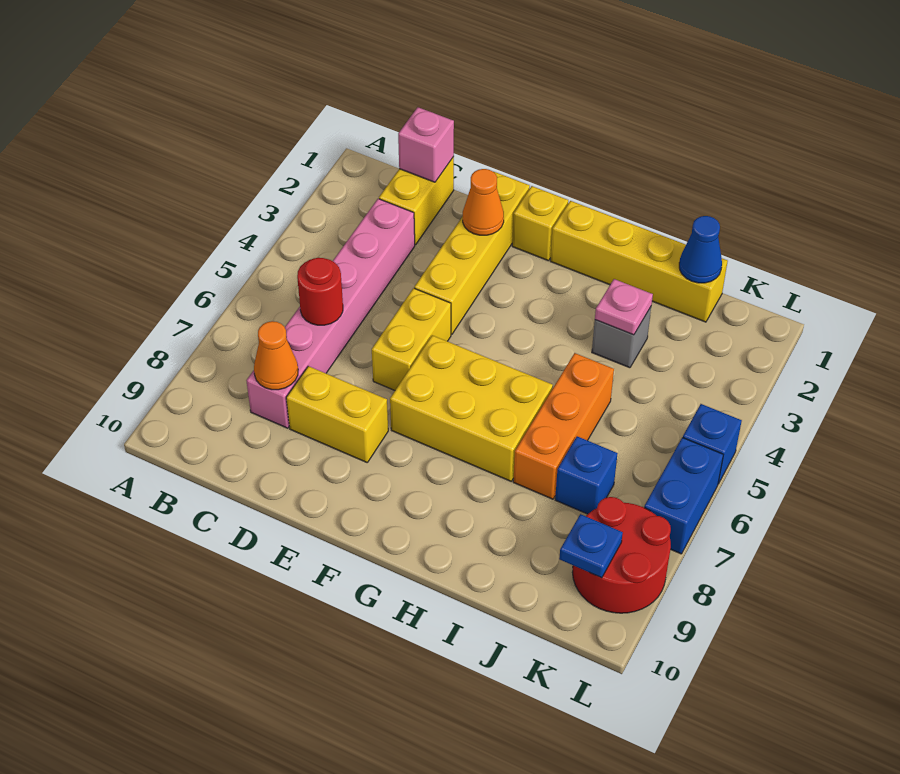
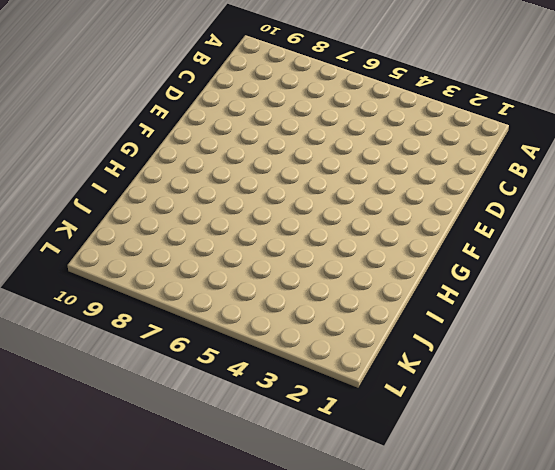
none -> yellow 1x2 brick [379,157,454,245]
none -> pink 1x6 brick [246,199,415,428]
none -> yellow 1x2 brick [286,366,388,462]

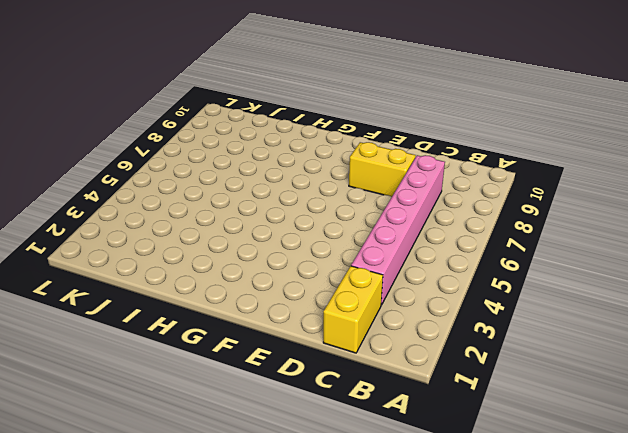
none -> yellow 1x4 brick [414,172,530,334]
none -> yellow 1x2 brick [372,288,451,390]
none -> yellow 1x1 brick [512,186,568,261]

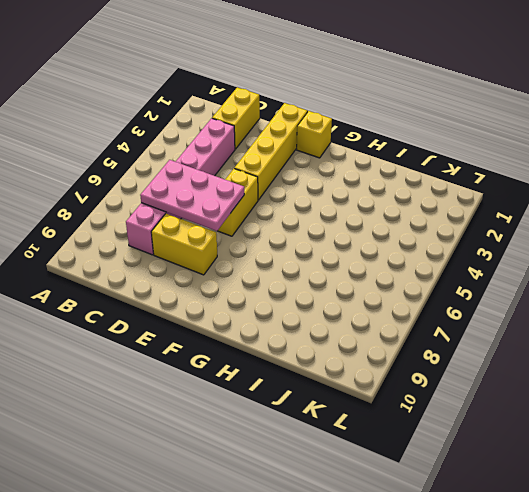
pink 2x3 plate [140,160,244,231] -> red 1x1 round brick [297,258,343,325]
none -> yellow 2x3 brick [390,335,553,481]
none -> yellow 1x4 brick [551,201,728,322]
none -> grey 1x1 brick [592,307,651,368]

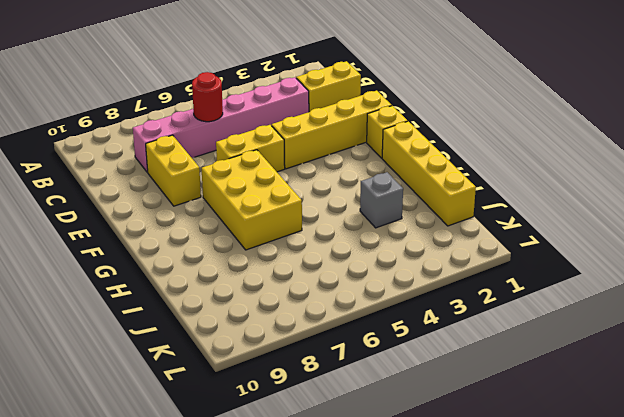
none -> orange 1x3 brick [513,353,614,499]
none -> blue 1x1 brick [555,436,618,514]
none -> red 2x2 round brick [572,497,671,613]

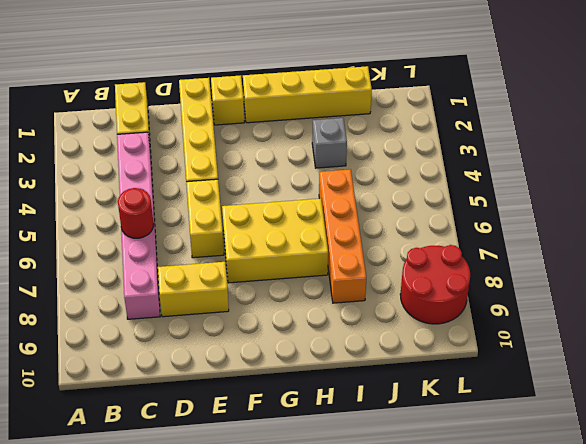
orange 1x4 brick [319,169,366,303] -> orange 1x3 brick [513,353,614,499]
none -> blue 1x1 brick [555,436,618,514]
none -> blue 1x1 brick [683,404,742,484]
none -> blue 1x2 brick [644,438,723,554]

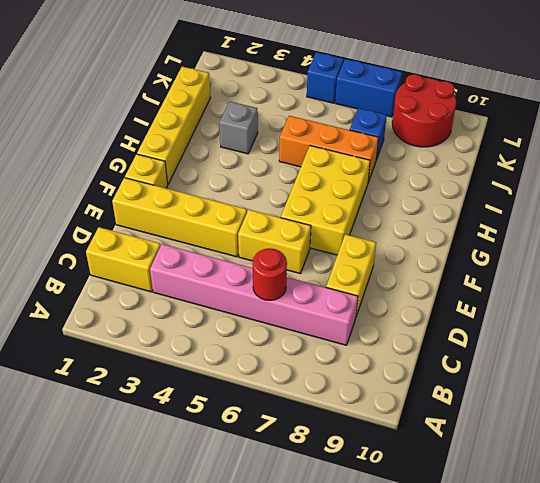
none -> pink 1x1 brick [398,107,454,182]
none -> orange 1x1 cone [254,321,298,390]
none -> orange 1x1 cone [463,169,504,235]

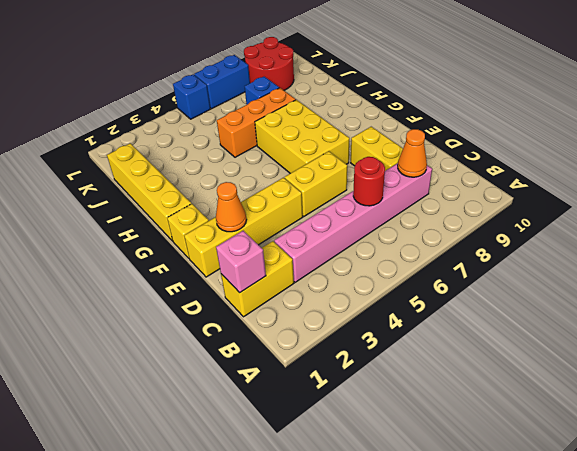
none -> grey 1x1 brick [592,307,651,368]
none -> pink 1x1 plate [595,279,653,335]
none -> blue 1x1 cone [679,216,722,283]

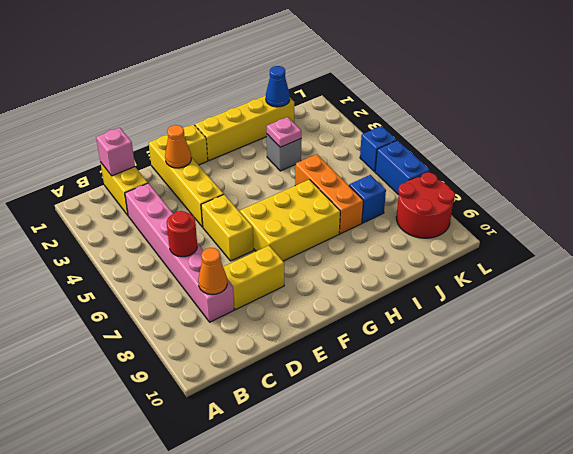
none -> blue 1x1 plate [559,514,623,578]

